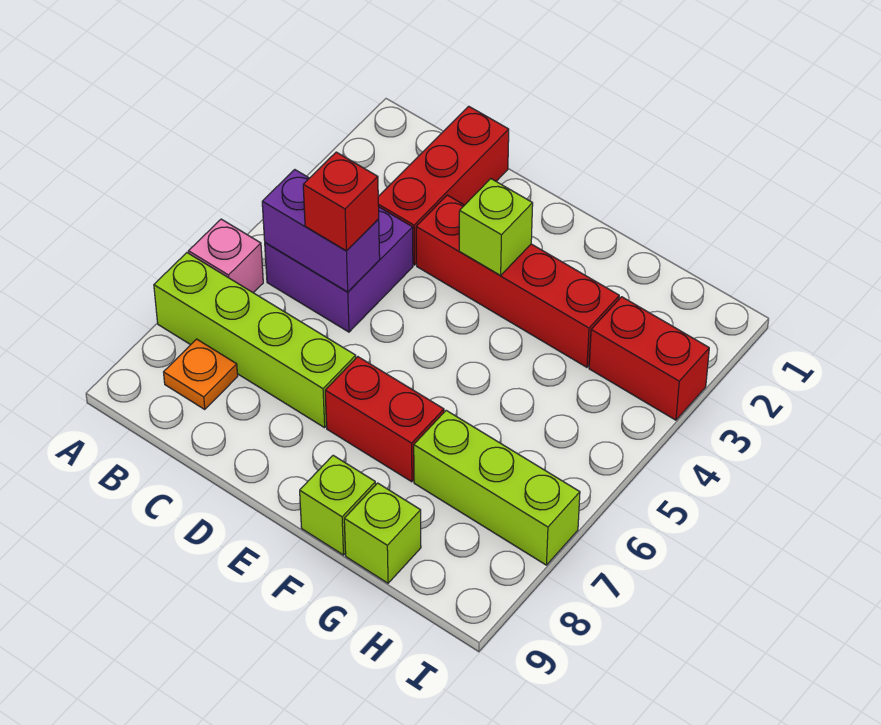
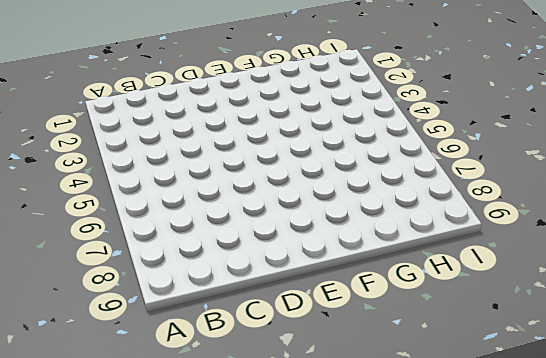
none -> pink 1x1 brick [189,219,263,293]
none -> lime 1x4 brick [154,253,356,428]
none -> purple 2x2 brick [265,207,413,332]

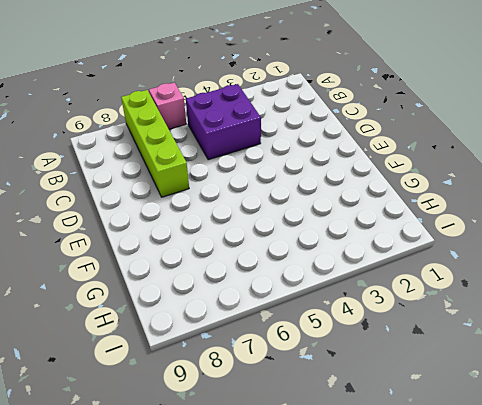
none -> orange 1x1 plate [164,339,238,409]
none -> red 1x3 brick [378,106,509,265]
none -> red 1x4 brick [416,195,619,367]

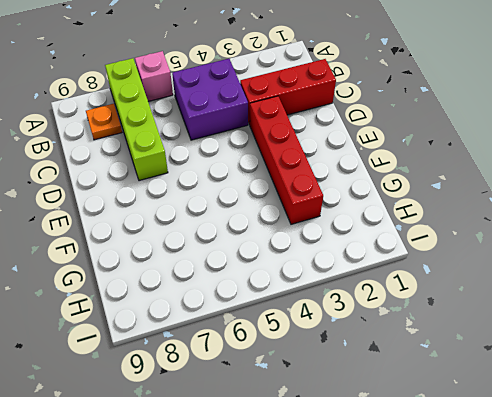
none -> red 1x2 brick [325,357,444,482]
none -> lime 1x1 brick [300,455,376,555]
none -> lime 1x3 brick [414,410,580,565]

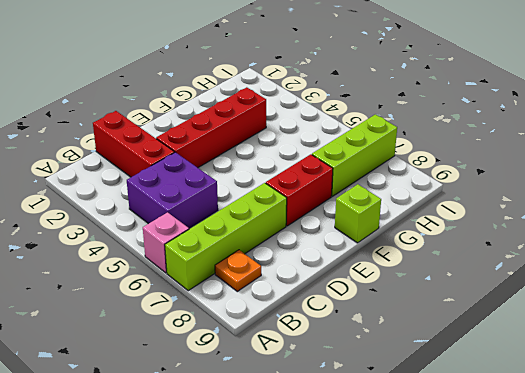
none -> lime 1x1 brick [344,483,421,583]
none -> red 1x2 brick [589,297,709,420]
none -> purple 1x2 brick [262,170,380,292]

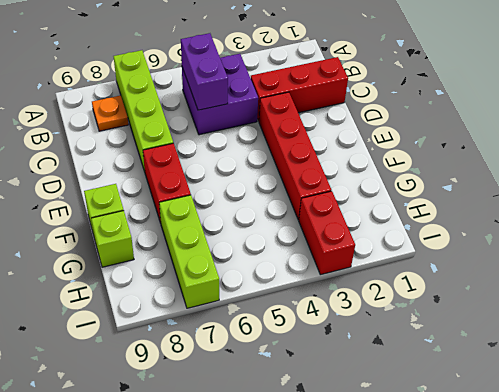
none -> pink 1x1 brick [189,219,263,293]
none -> lime 1x1 brick [459,179,533,275]
none -> red 1x1 brick [303,152,379,251]

